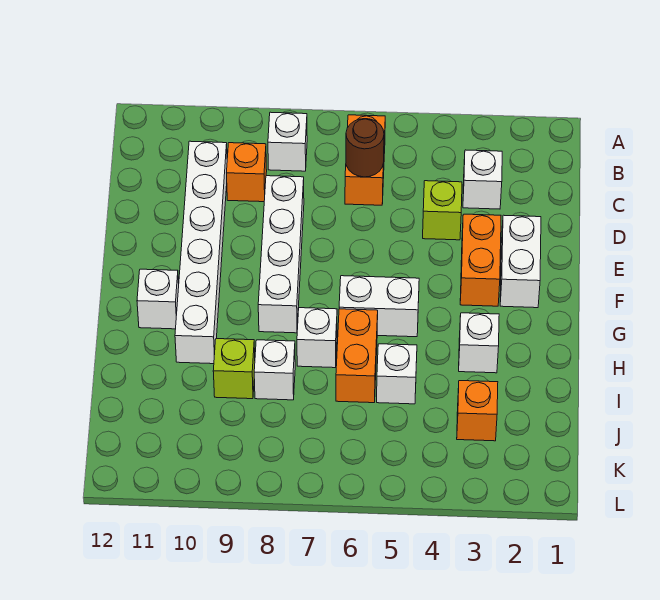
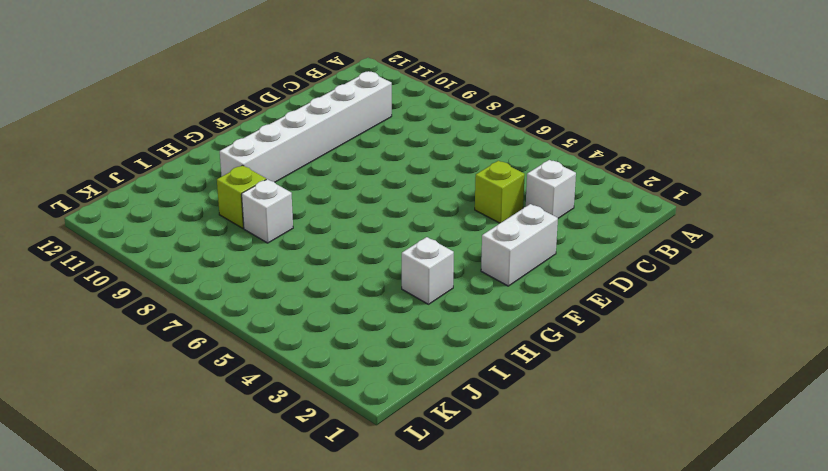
none -> orange 1x2 brick [345,115,385,205]
none -> white 1x1 brick [268,112,307,171]
none -> orange 1x1 brick [227,143,267,202]

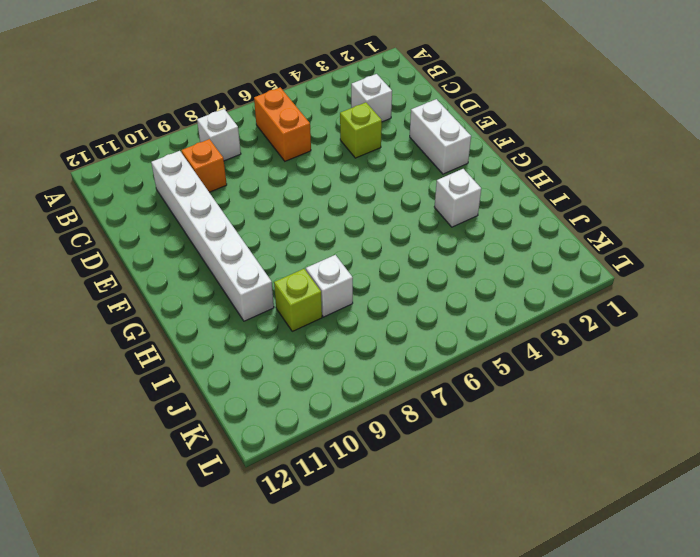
none -> white 1x4 brick [258,176,304,333]
none -> orange 1x2 brick [460,214,501,306]
none -> white 1x2 brick [339,276,419,337]

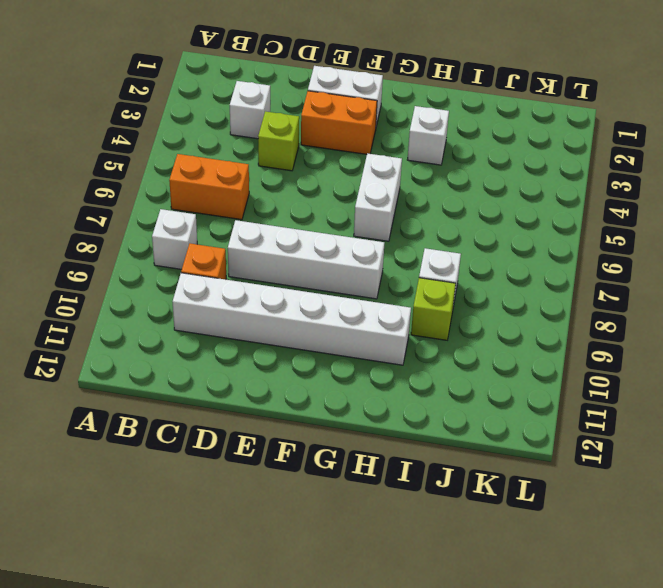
none -> white 1x1 brick [137,269,179,329]
none -> orange 1x2 brick [336,309,378,403]
none -> white 1x1 brick [297,308,337,368]

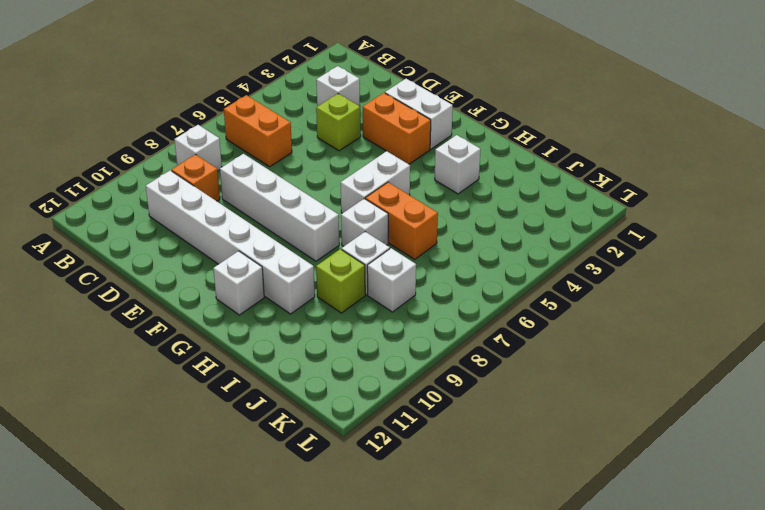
white 1x1 brick [367,248,416,312] -> white 1x1 brick moved to [377,344,417,404]
none -> orange 1x1 brick [457,381,498,441]
none -> brown 1x1 round brick [346,119,384,177]

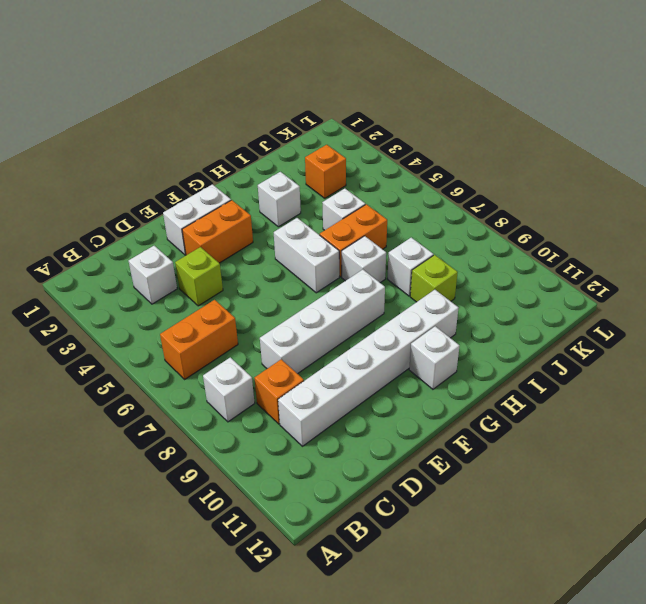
none -> brown 1x1 round brick [346,119,384,177]

